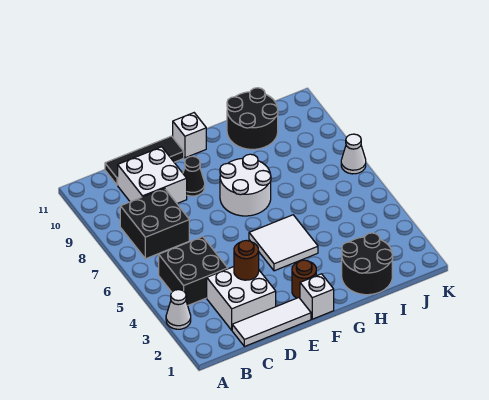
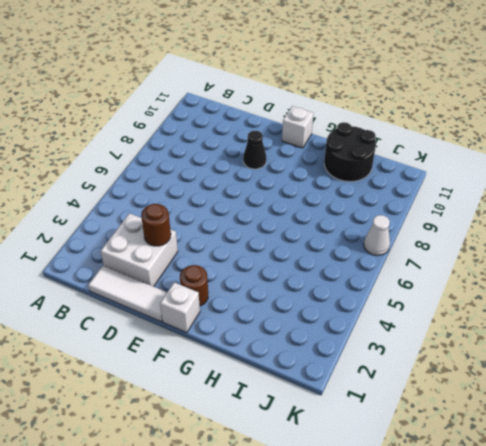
none -> white 1x1 cone [166,290,191,329]
none -> black 2x2 brick [159,237,228,305]
none -> black 2x2 brick [120,188,189,259]

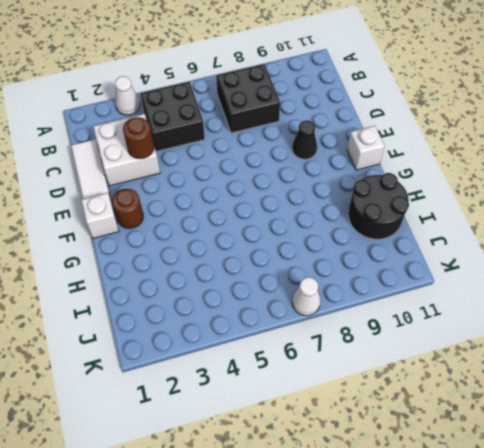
none -> white 2x2 brick [118,147,187,203]
none -> black 1x3 tile [105,136,184,185]
none -> white 2x2 tile [249,215,318,271]

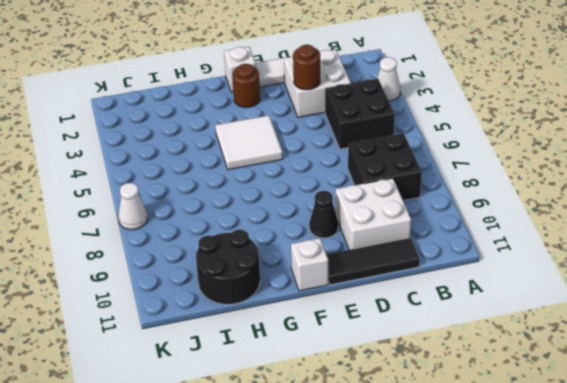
none -> white 2x2 round brick [220,154,271,216]
none -> black 2x2 round brick [342,233,393,295]

